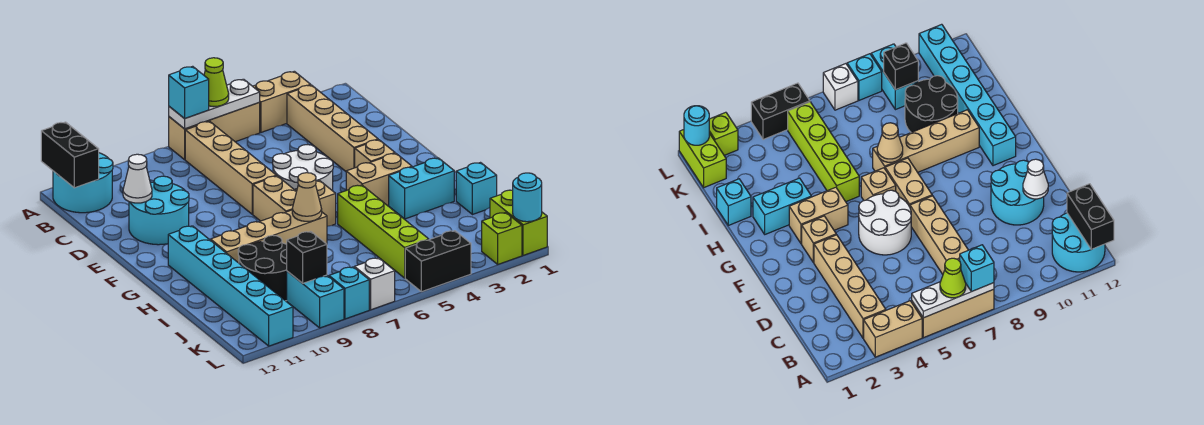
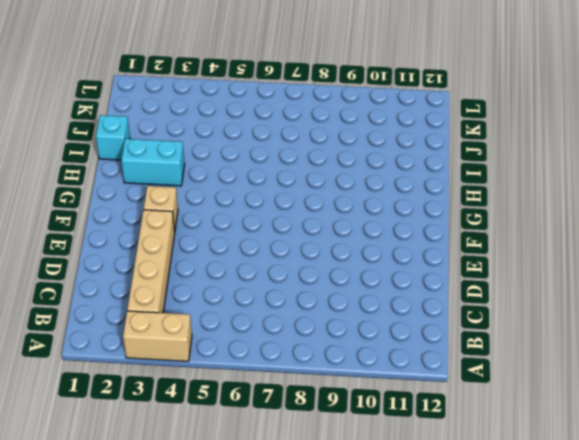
none -> tan 1x3 brick [169,103,260,160]
none -> cyan 2x2 round brick [53,153,113,213]
none -> tan 1x4 brick [185,121,276,214]
none -> cyan 2x2 round brick [129,176,189,245]

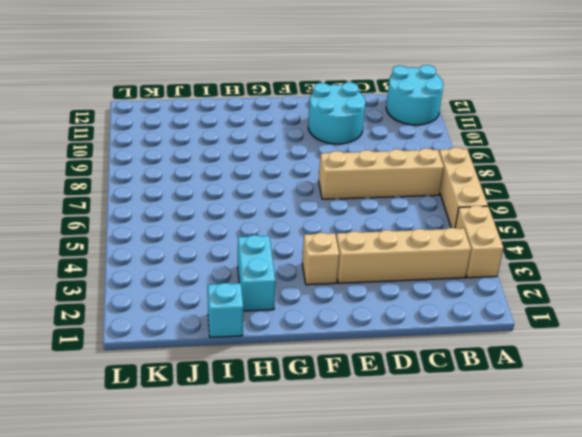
none -> white 2x2 round brick [273,145,333,191]
none -> tan 1x2 brick [253,176,296,221]
none -> tan 1x2 brick [346,153,412,206]
none -> tan 1x1 brick [295,181,336,226]

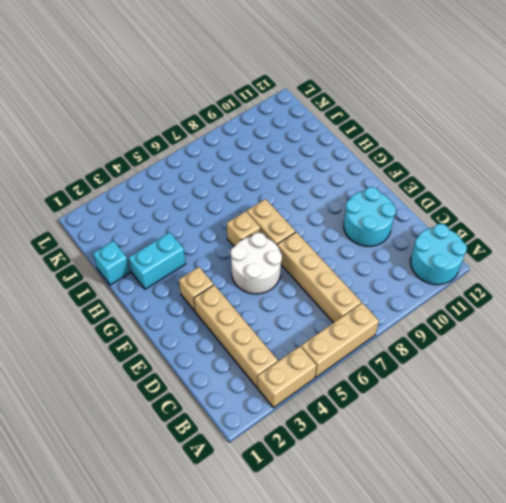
none -> tan 1x2 brick [346,153,412,206]
none -> cyan 1x6 brick [168,226,293,346]
none -> lime 1x4 brick [338,185,429,278]
none -> tan 1x4 brick [211,210,327,263]

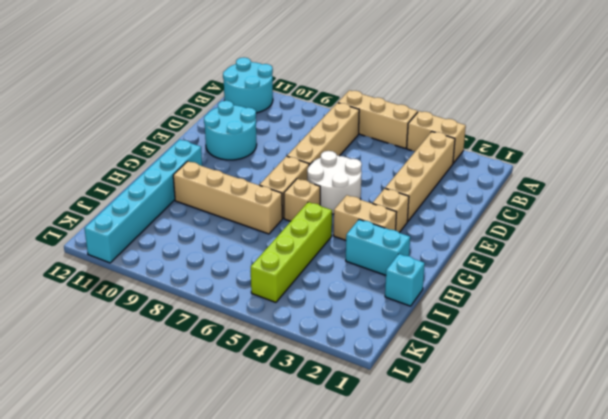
none -> black 2x2 round brick [238,235,287,301]
none -> lime 1x2 brick [490,190,547,255]
none -> cyan 1x2 brick [287,271,344,328]
none -> lime 1x1 brick [482,213,522,264]

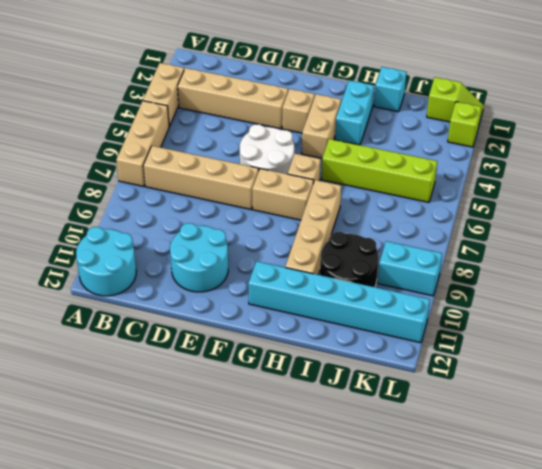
lime 1x2 slope [427,77,484,123] -> lime 1x2 brick [490,190,547,255]
none -> black 1x2 brick [405,231,471,292]
none -> white 1x1 brick [354,258,395,310]
none -> cyan 1x1 brick [329,267,369,319]
none -> white 1x3 plate [169,79,260,129]

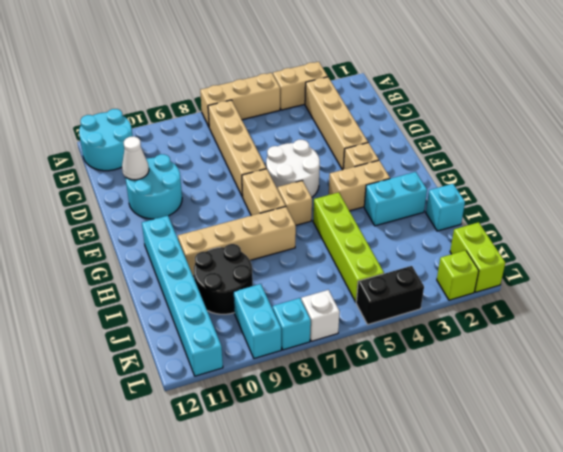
none -> white 1x3 plate [169,79,260,129]
none -> black 1x2 brick [41,122,99,188]
none -> tan 1x1 cone [292,173,322,221]
none -> black 1x1 brick [287,231,327,283]

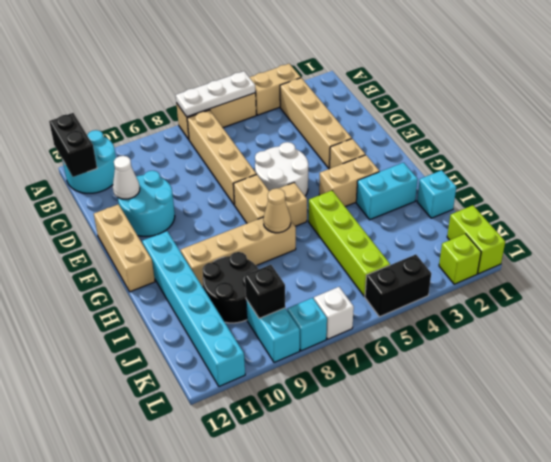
tan 1x3 brick [94,204,155,292] -> none
none -> cyan 1x1 round brick [513,173,542,222]
none -> lime 1x1 cone [204,58,229,107]
none -> cyan 1x1 brick [169,66,209,119]

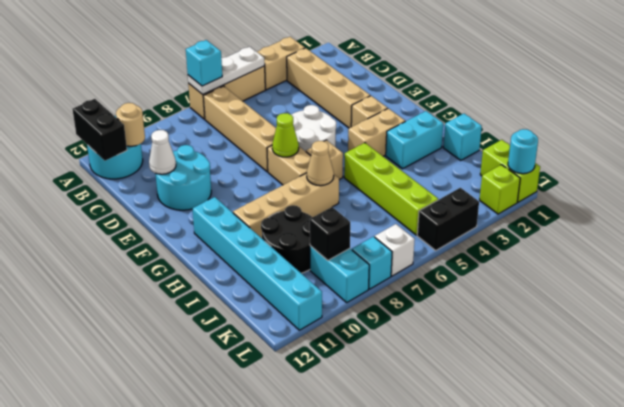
tan 1x1 round brick [116,103,145,146] -> none
lime 1x1 cone [272,113,299,157] -> lime 1x1 cone moved to [204,58,229,107]

